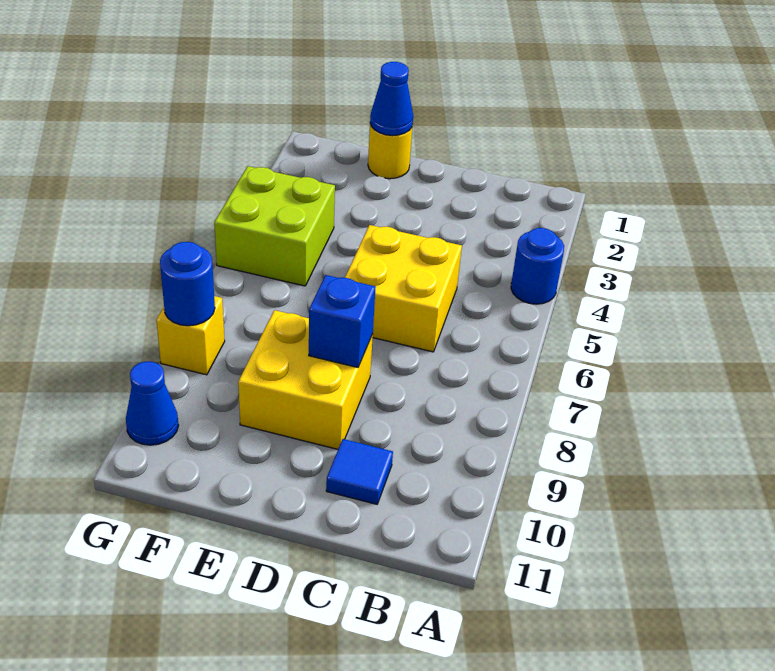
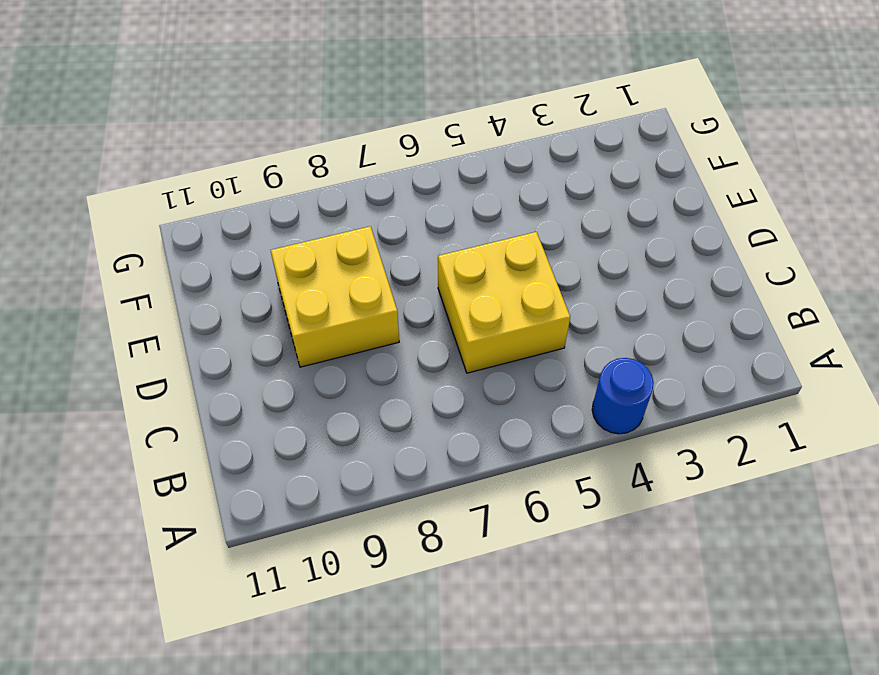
none -> blue 1x1 tile [326,439,393,504]
none -> yellow 1x1 round brick [368,124,413,179]

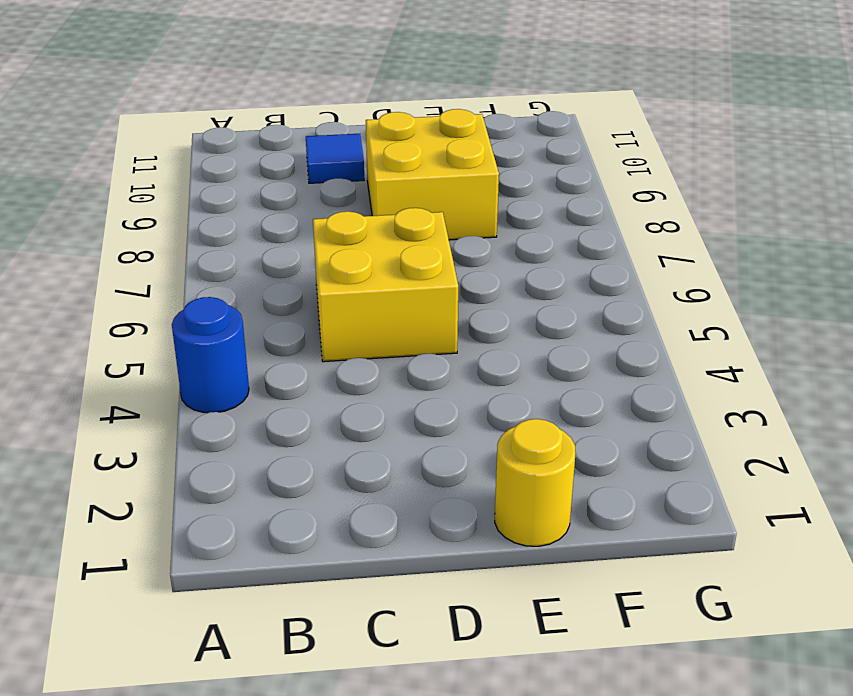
none -> lime 2x2 brick [214,166,335,286]
none -> yellow 1x1 brick [156,296,225,375]

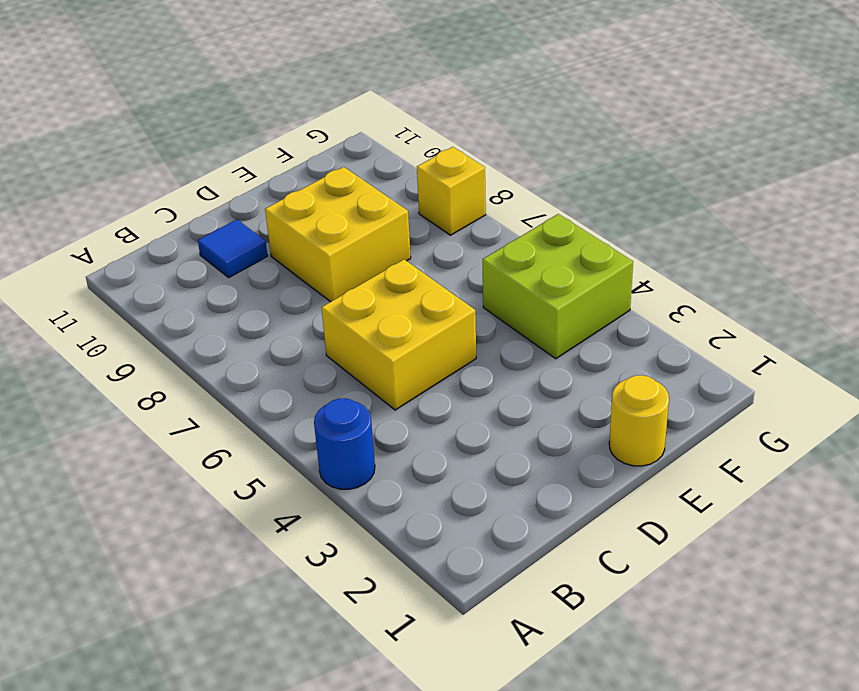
none -> blue 1x1 cone [126,362,179,445]
none -> blue 1x1 brick [309,275,376,367]

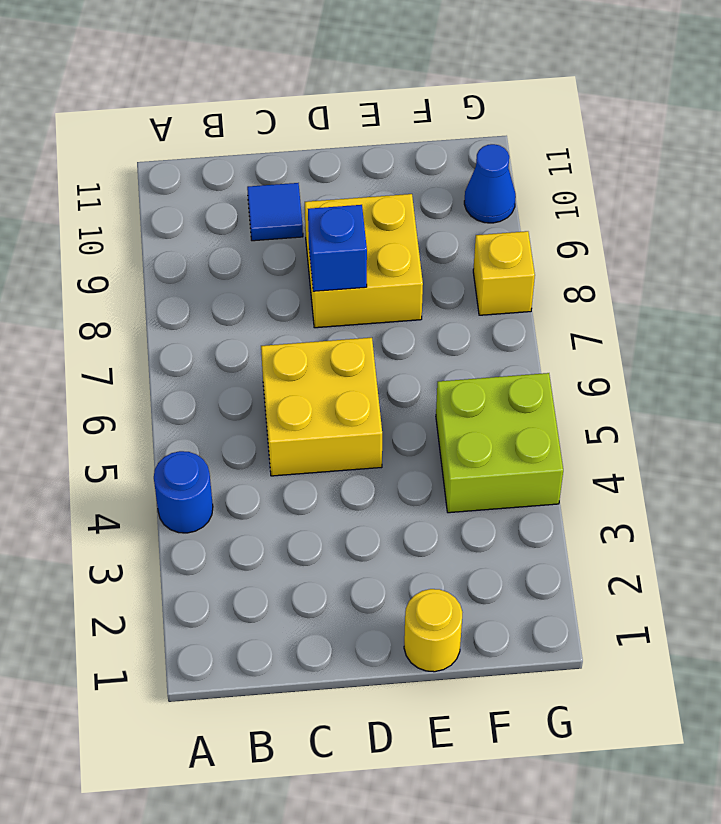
none -> blue 1x1 cone [370,62,413,136]
none -> blue 1x1 round brick [160,242,215,326]

